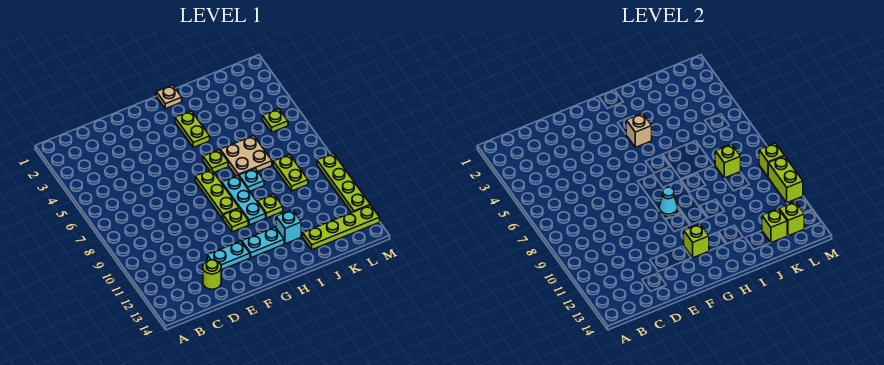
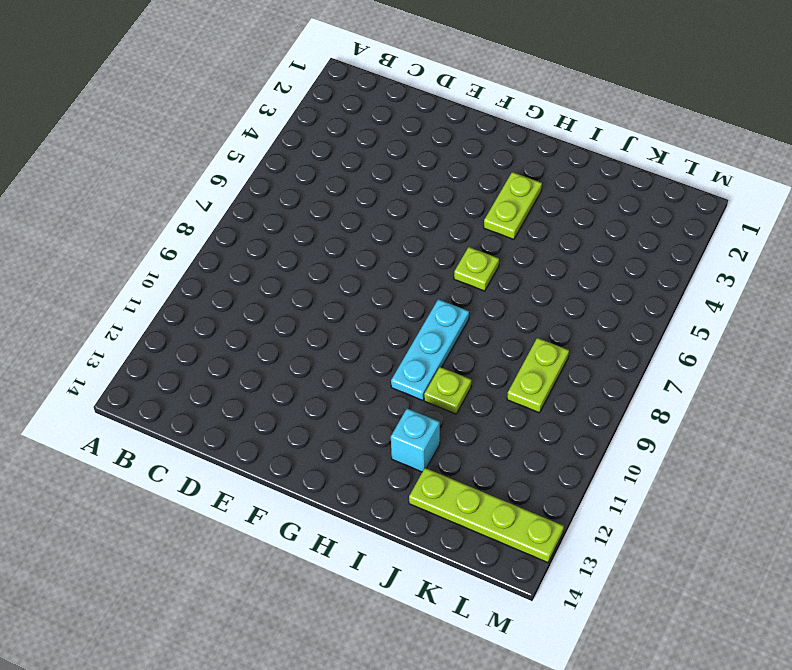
none -> lime 1x1 round brick [203,260,221,289]
none -> cyan 1x2 plate [207,241,250,270]
none -> lime 1x3 plate [195,170,239,219]

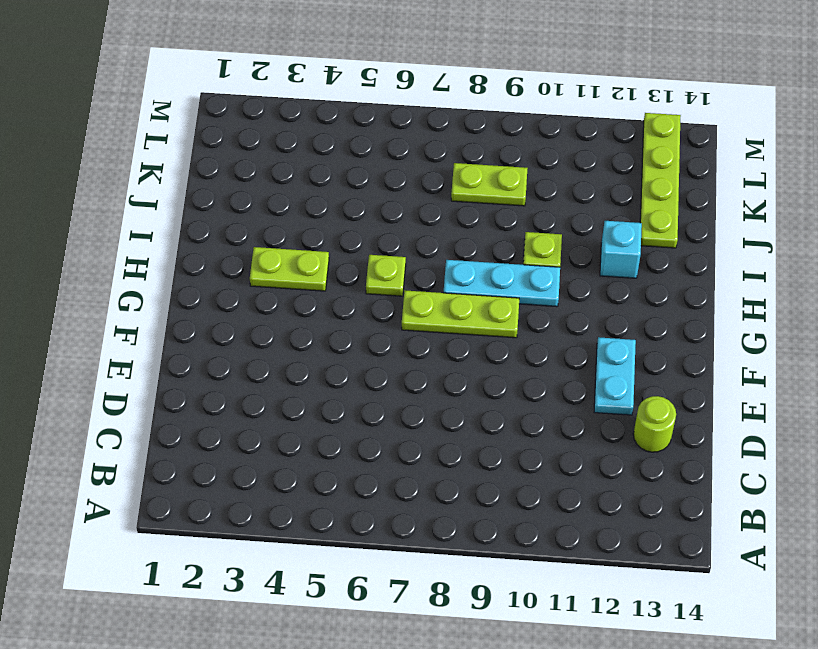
none -> lime 1x1 plate [223,208,248,232]
none -> cyan 1x2 plate [242,227,284,258]
none -> tan 1x1 plate [156,85,182,109]

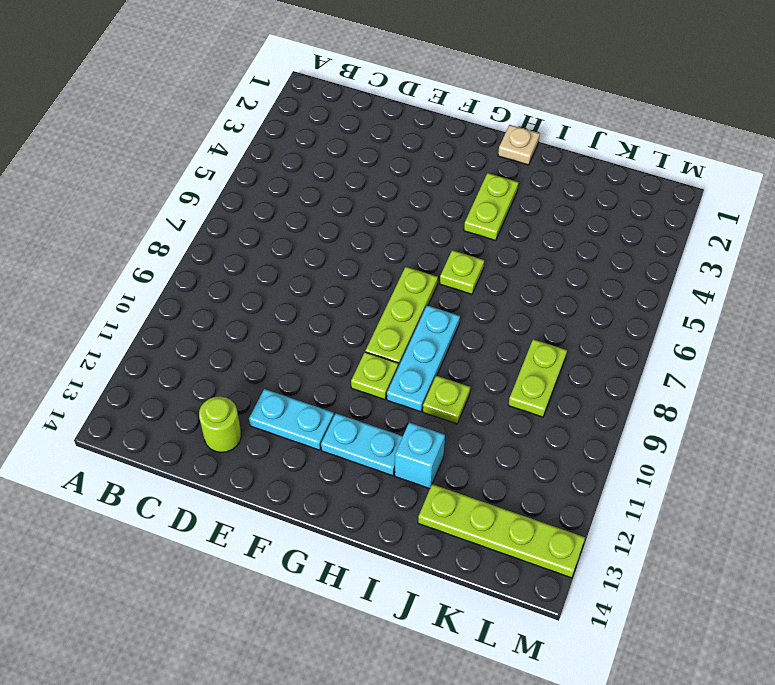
none -> tan 2x2 plate [220,136,272,176]
none -> cyan 1x1 plate [239,169,264,191]
none -> lime 1x1 plate [263,109,288,132]

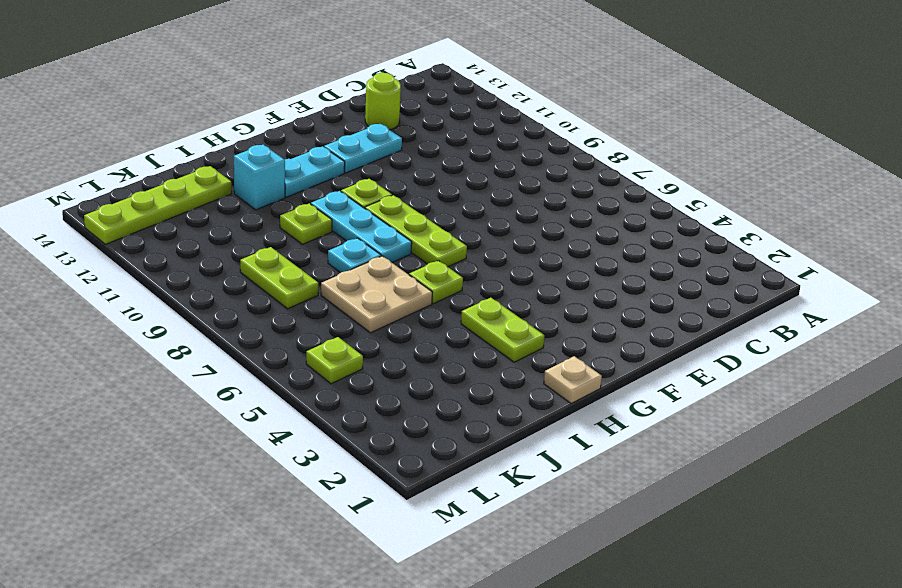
none -> lime 1x4 plate [317,153,370,213]
none -> cyan 1x1 cone [659,187,678,217]
none -> lime 1x1 brick [684,224,709,258]

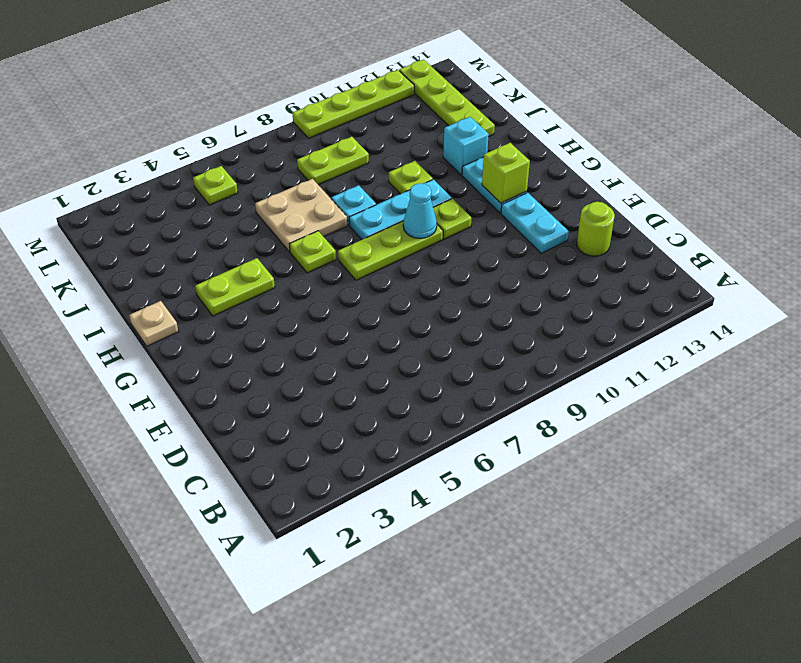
none -> tan 1x1 brick [626,113,652,147]
none -> lime 1x1 brick [715,144,741,178]
none -> lime 1x1 brick [762,209,787,243]

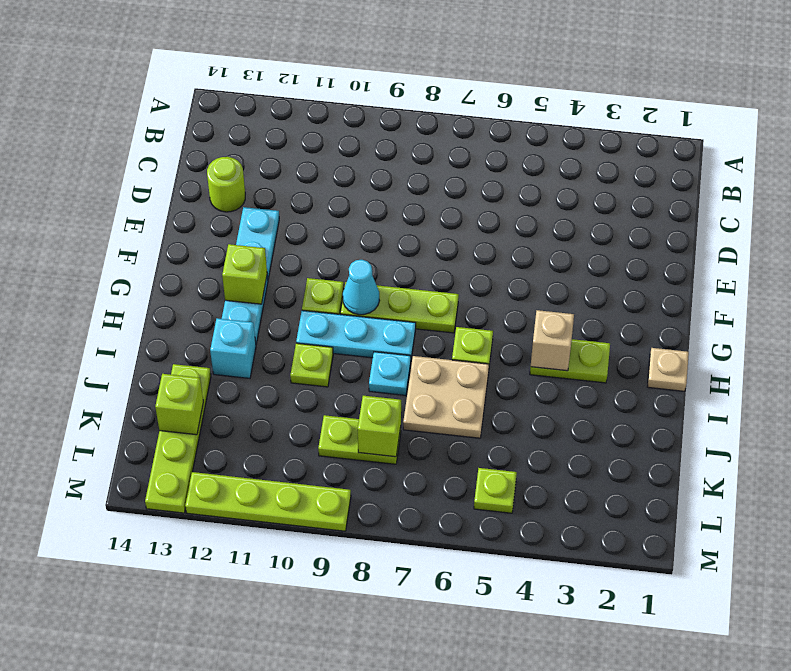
none -> lime 1x1 brick [779,202,804,236]
none -> lime 1x1 brick [759,143,784,177]
none -> lime 1x2 brick [768,156,803,203]

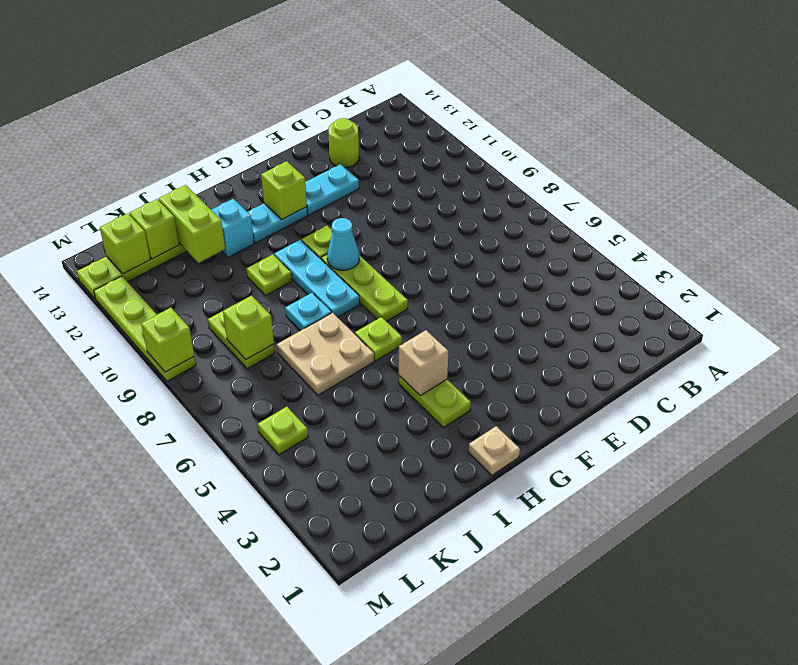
lime 1x2 brick [159,185,225,263] -> lime 1x2 brick moved to [768,156,803,203]

